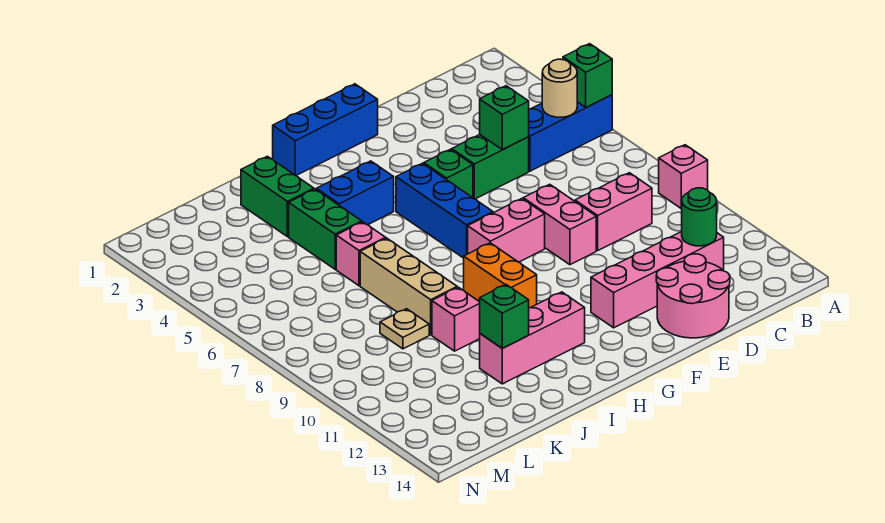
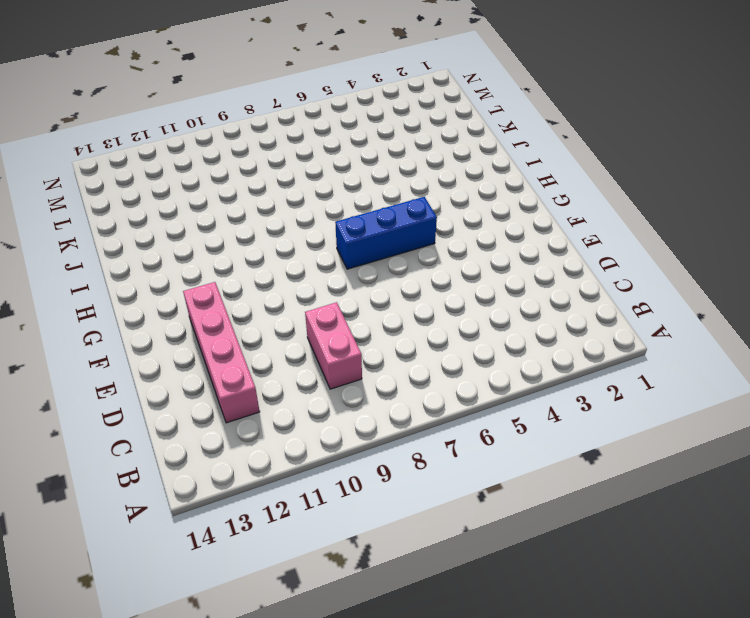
none -> blue 1x3 brick [529,95,612,171]
none -> pink 1x1 brick [659,145,708,208]
none -> green 1x2 brick [452,135,529,199]

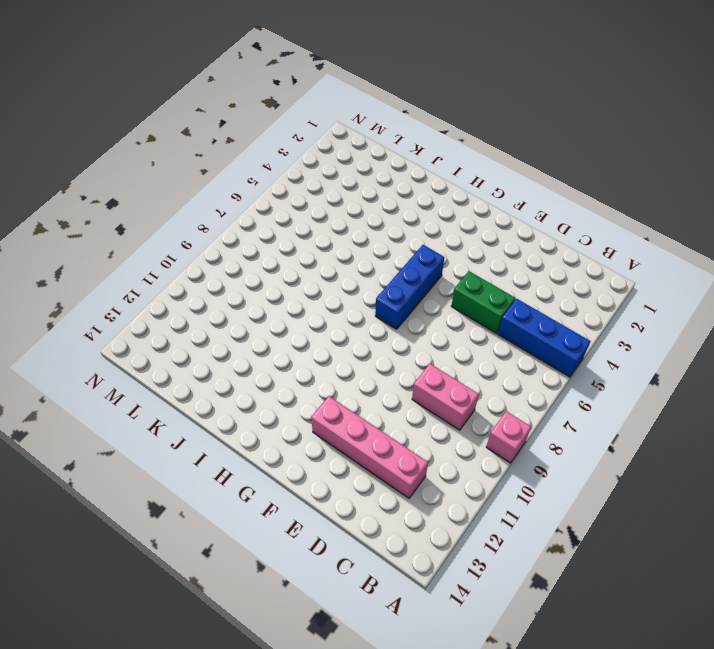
none -> pink 2x2 round brick [656,254,730,338]
none -> pink 1x2 brick [523,184,596,265]
none -> blue 1x3 brick [273,84,378,176]

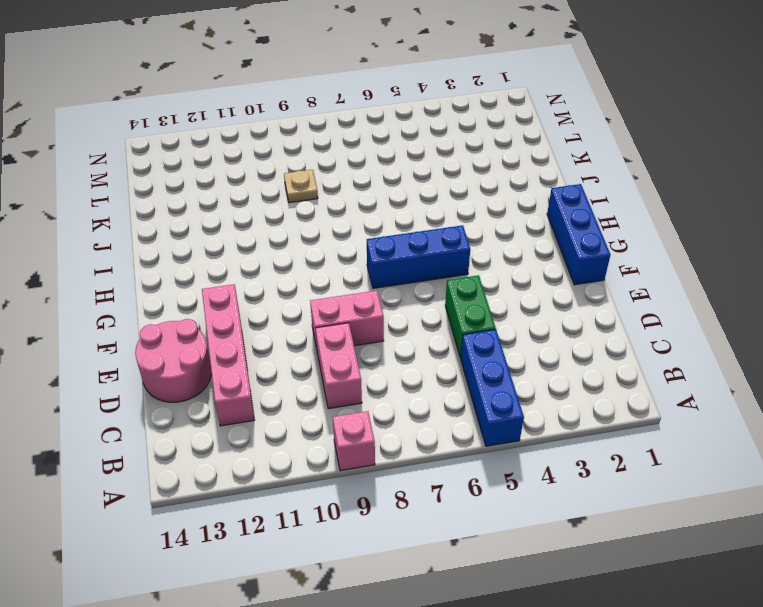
none -> green 1x1 brick [424,149,473,198]
none -> pink 1x2 brick [468,199,545,262]
none -> blue 1x2 brick [316,161,394,225]

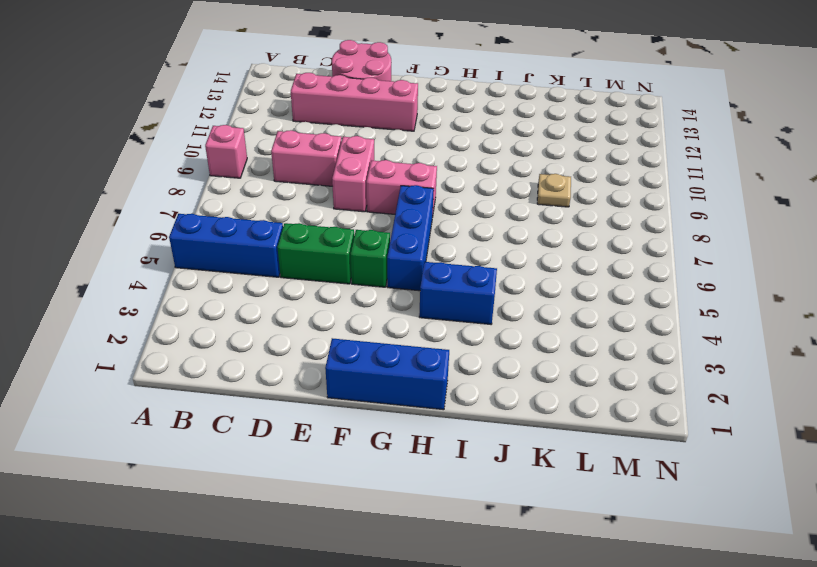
none -> orange 1x2 brick [464,243,537,308]
none -> pink 1x3 brick [480,292,585,384]
none -> green 1x2 brick [241,156,314,237]

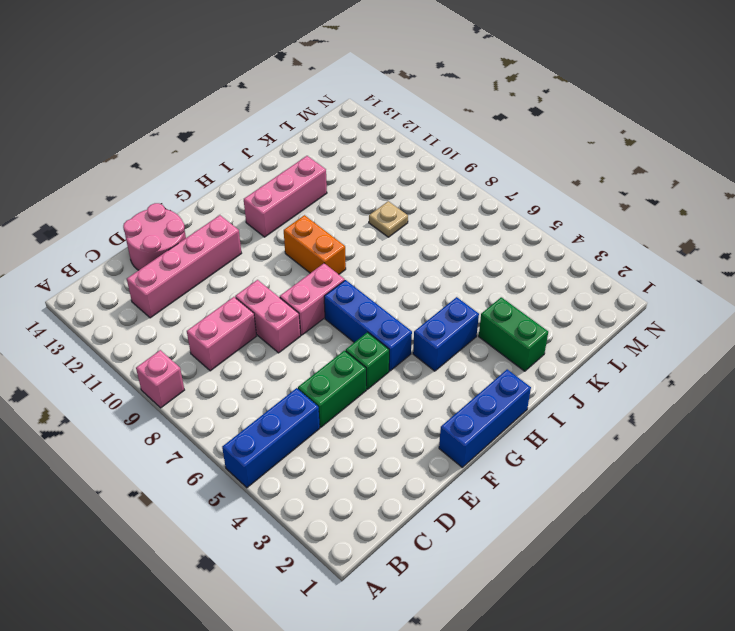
none -> green 1x2 brick [289,189,362,269]
none -> pink 1x1 brick [336,222,386,286]
none -> tan 1x3 brick [360,238,457,335]

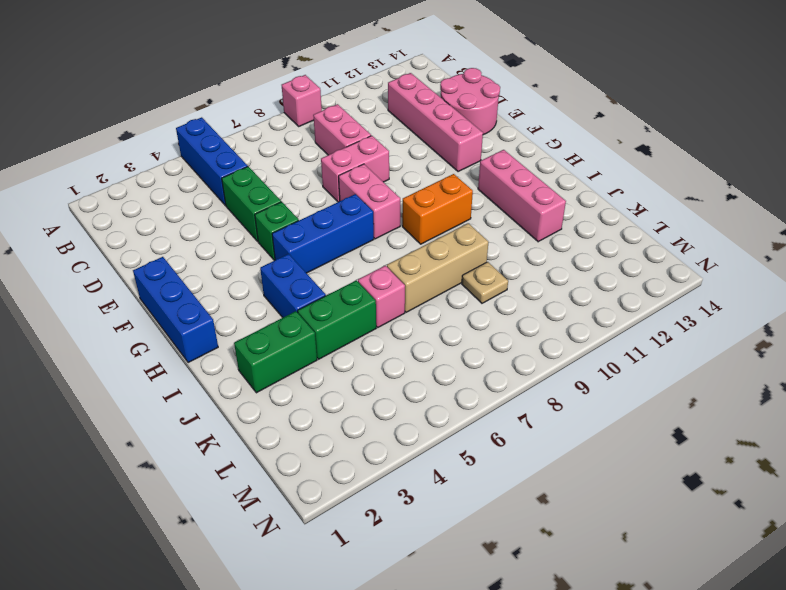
none -> pink 1x1 brick [432,287,480,351]
none -> green 1x1 brick [563,44,612,108]
none -> tan 1x1 round brick [542,59,577,117]

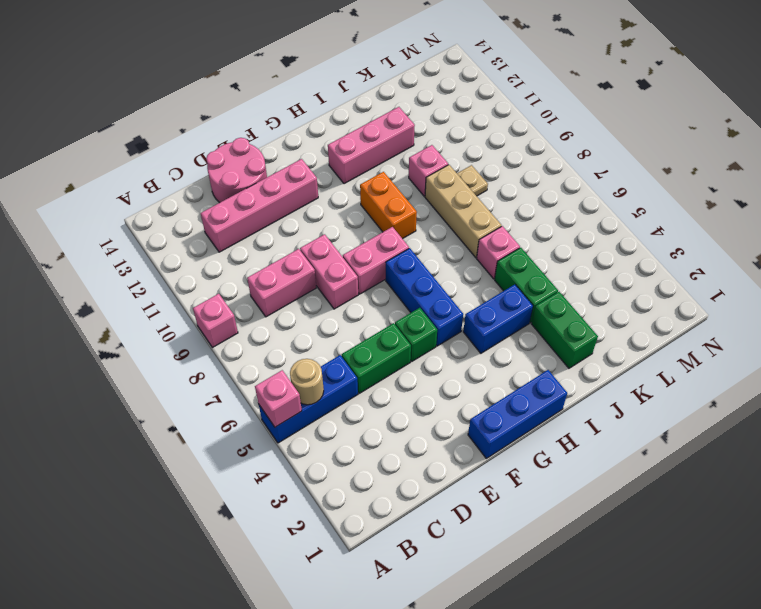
pink 1x1 brick [255,370,302,427] -> green 1x1 brick [563,44,612,108]
none -> green 1x1 round brick [681,188,717,246]
none -> green 1x1 brick [480,86,529,150]
none -> green 1x1 brick [480,285,529,348]

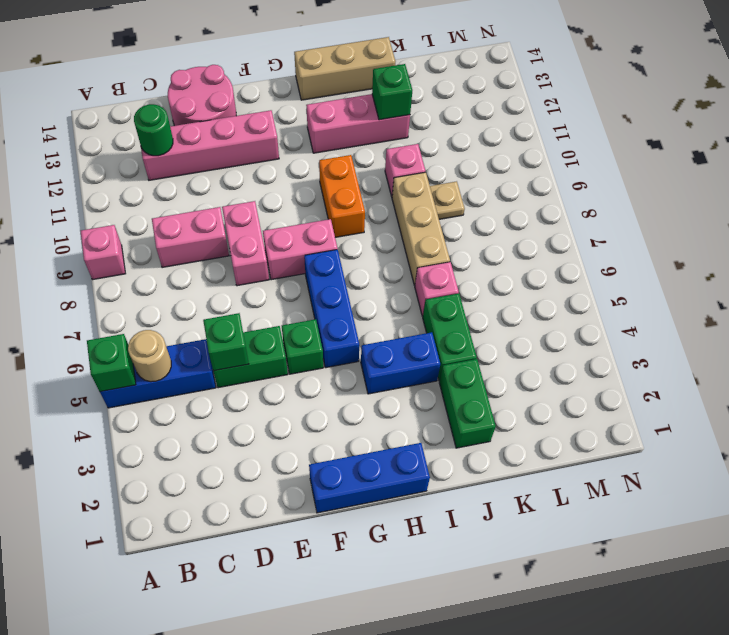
tan 1x3 brick [294,37,395,100] -> none

